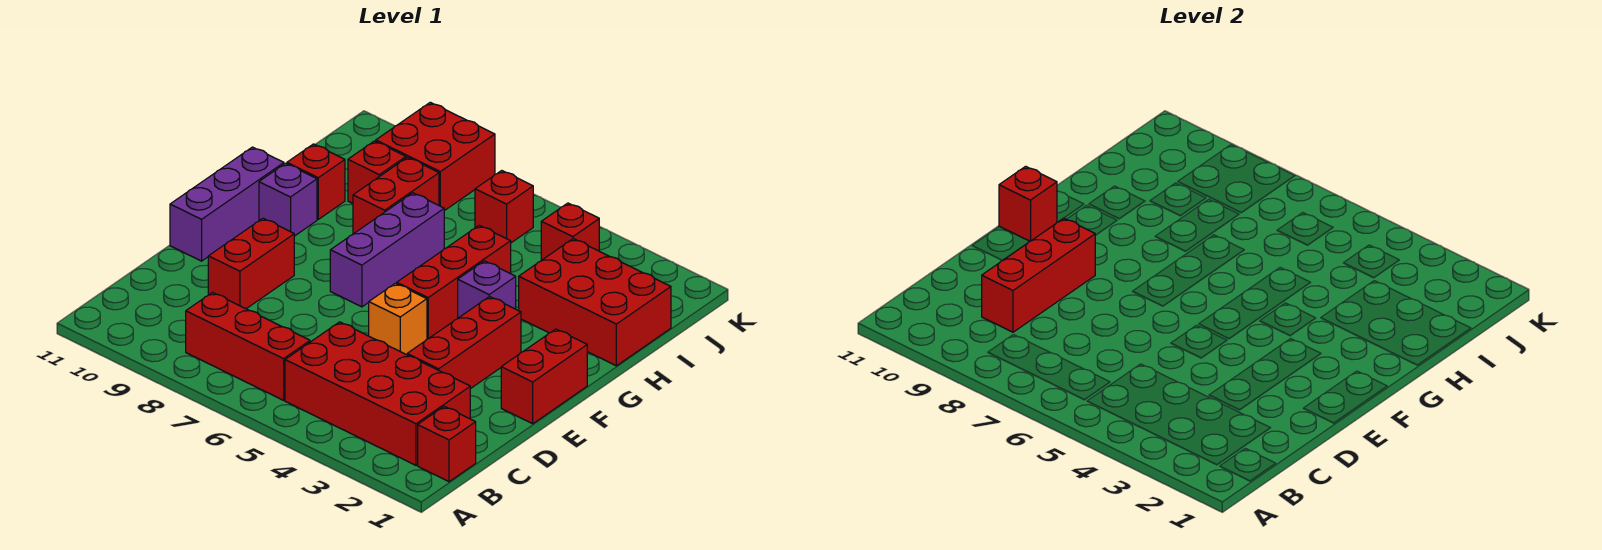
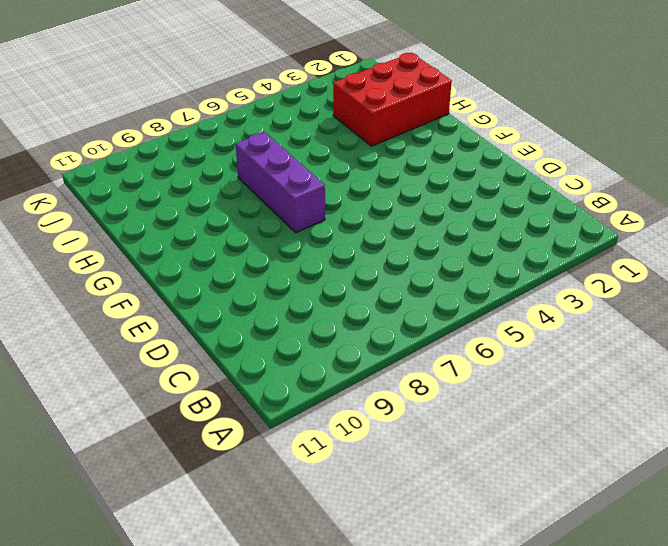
none -> red 1x1 brick [418,406,476,482]
none -> red 2x4 brick [285,322,470,465]
none -> red 1x3 brick [186,293,310,400]

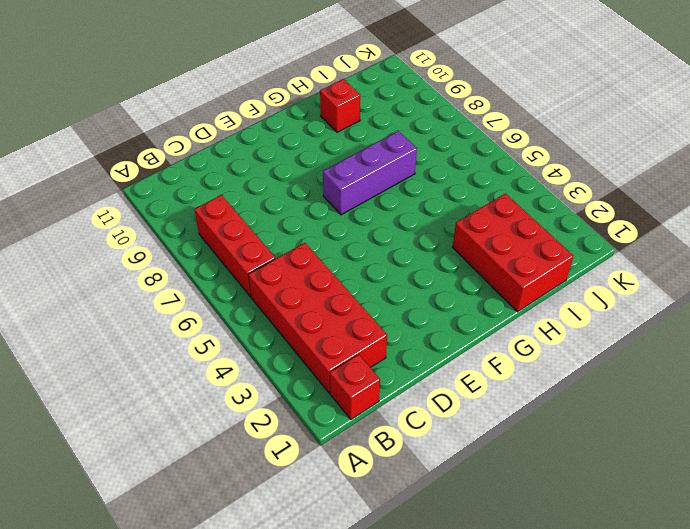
none -> red 1x3 brick [407,296,521,389]
none -> red 1x2 brick [208,218,294,309]
none -> red 1x2 brick [501,329,587,424]

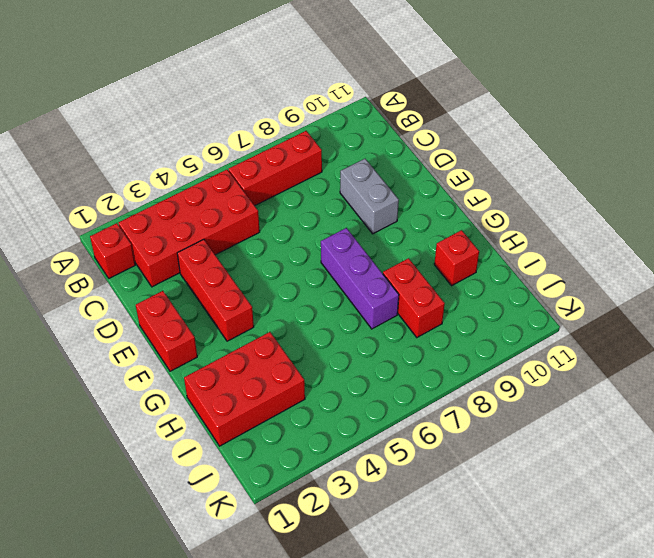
grey 1x2 brick [340,159,399,234] -> red 1x2 brick [208,218,294,309]
none -> orange 1x1 brick [369,283,427,355]
none -> purple 1x3 brick [170,147,284,261]
none -> red 1x3 brick [397,226,511,339]

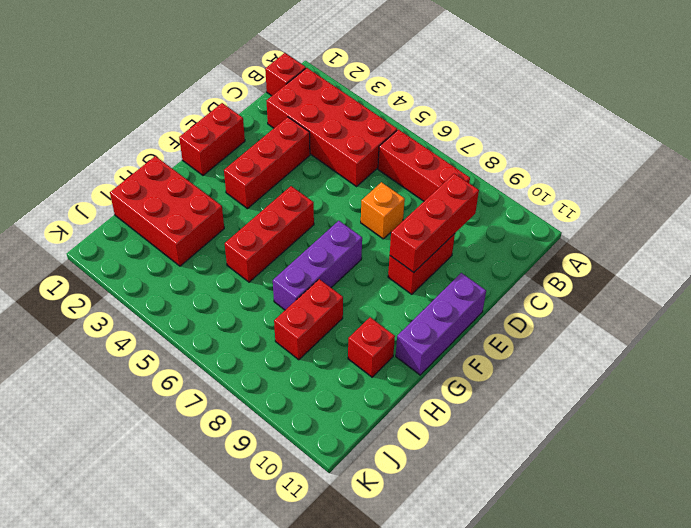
orange 1x1 brick [361,182,405,239] -> orange 1x1 brick moved to [369,283,427,355]
none -> purple 1x1 brick [458,261,516,318]
none -> purple 1x1 brick [259,163,317,236]
none -> red 1x1 brick [348,141,406,203]

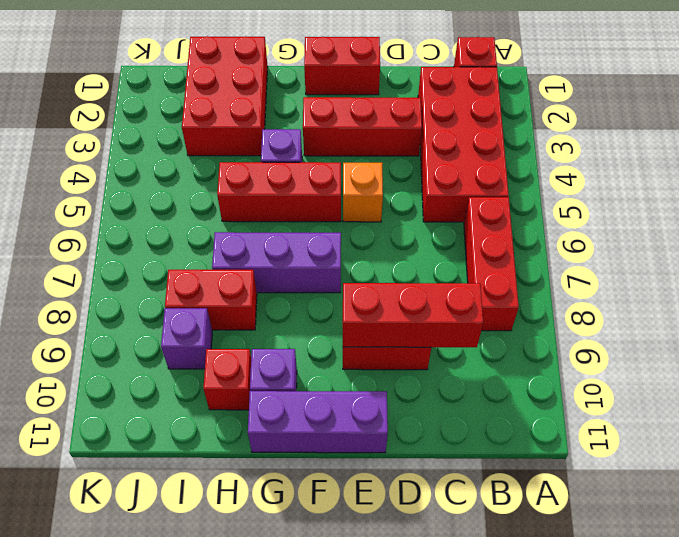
purple 1x1 brick [161,308,212,369] -> red 1x1 brick [348,141,406,203]
none -> red 1x1 brick [541,203,599,260]
none -> red 1x1 brick [475,171,533,243]
none -> red 2x2 brick [376,102,495,211]

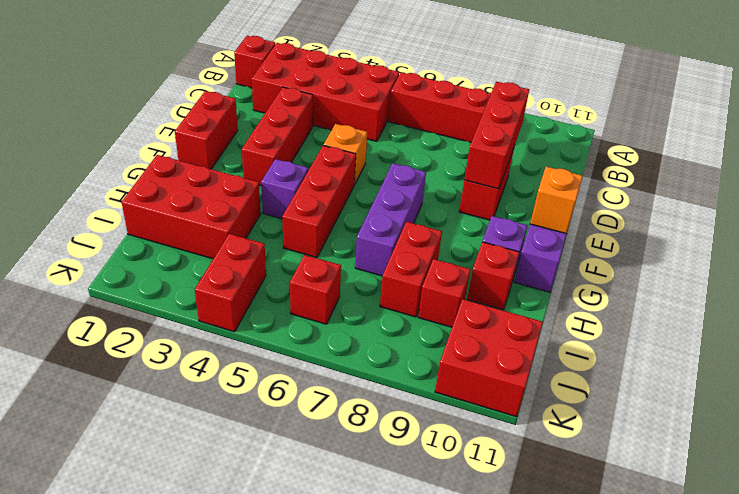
orange 1x1 brick [530,166,583,234] -> red 1x1 brick [999,166,1057,241]
red 1x2 brick [195,234,266,332] -> red 1x1 brick [541,203,599,260]
red 2x2 brick [435,299,543,417] -> red 2x2 brick moved to [376,102,495,211]

